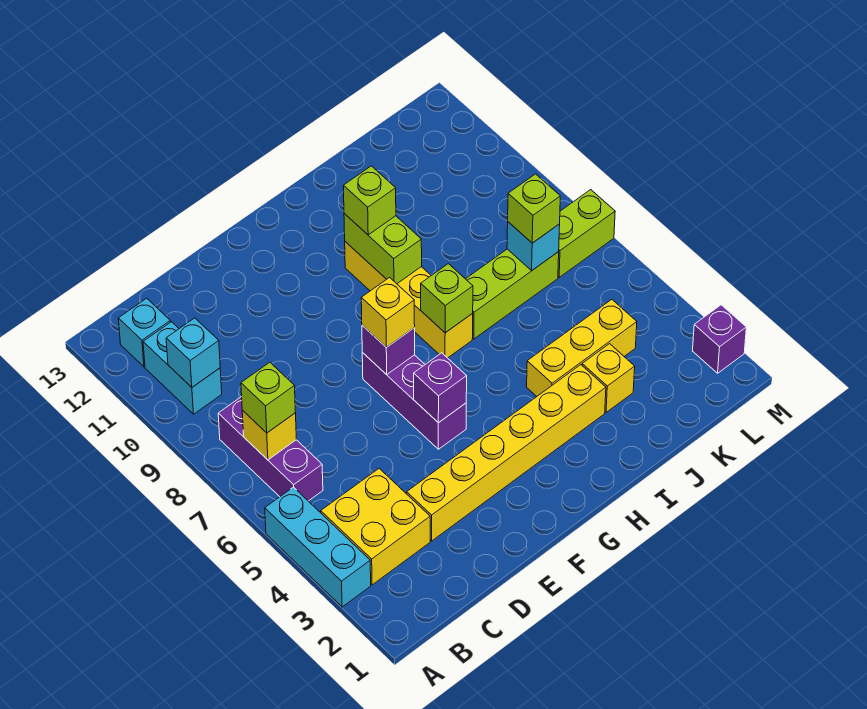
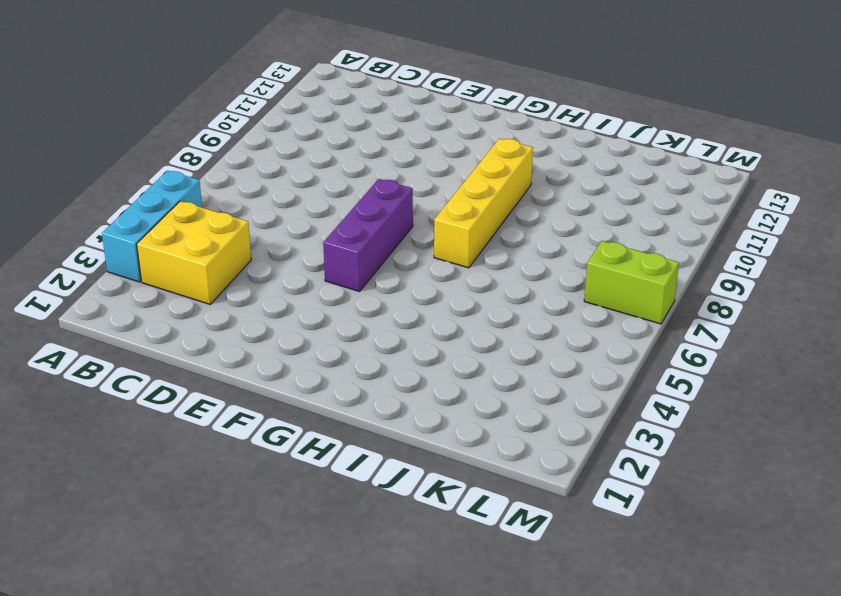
none -> purple 1x3 brick [218,397,323,501]
none -> cyan 1x2 brick [143,322,222,414]
none -> cyan 1x1 brick [118,298,170,367]

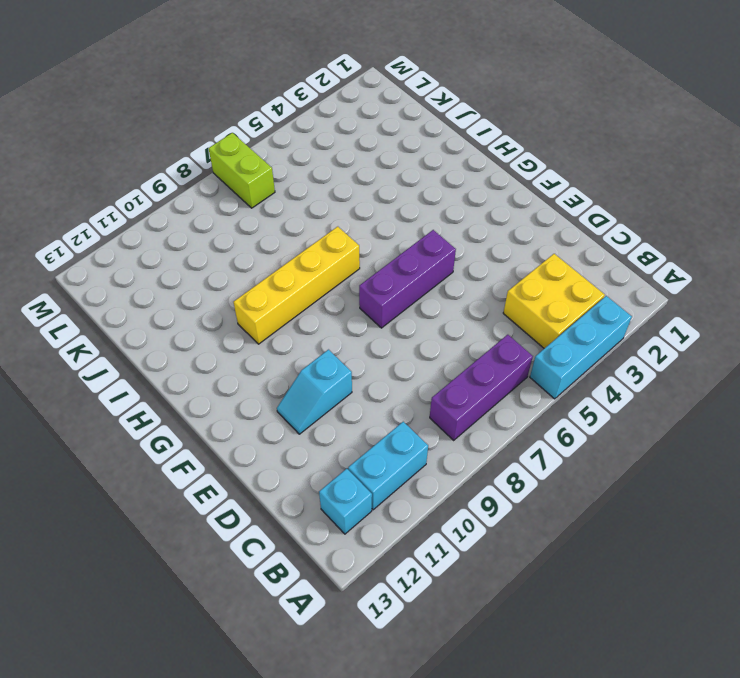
cyan 1x2 slope [277,350,352,434] -> none
none -> yellow 1x6 brick [407,365,606,541]
none -> yellow 1x3 brick [527,300,637,396]
none -> lime 1x3 brick [466,249,559,339]

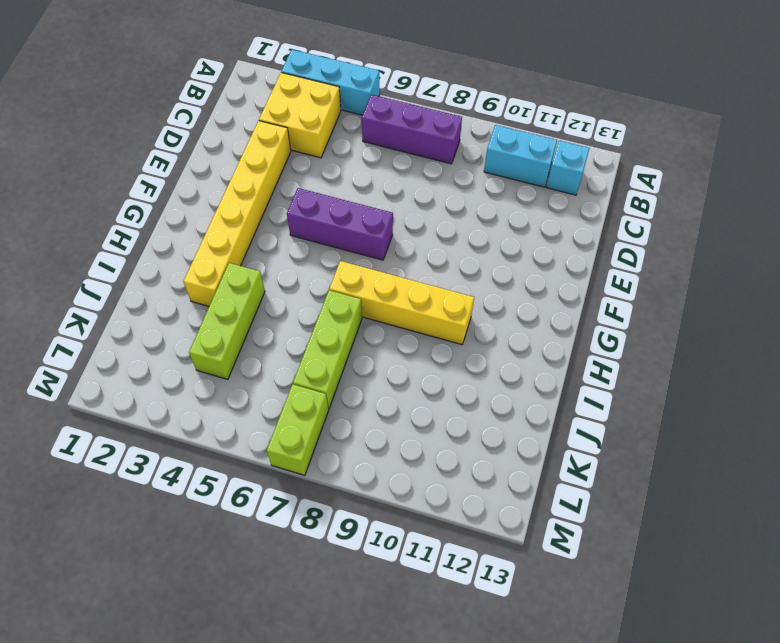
lime 1x3 brick [189,263,265,379] -> yellow 1x3 brick [527,300,637,396]
none -> yellow 1x1 brick [582,344,635,412]
none -> purple 1x1 brick [693,305,746,373]
none -> yellow 1x1 brick [242,410,296,460]

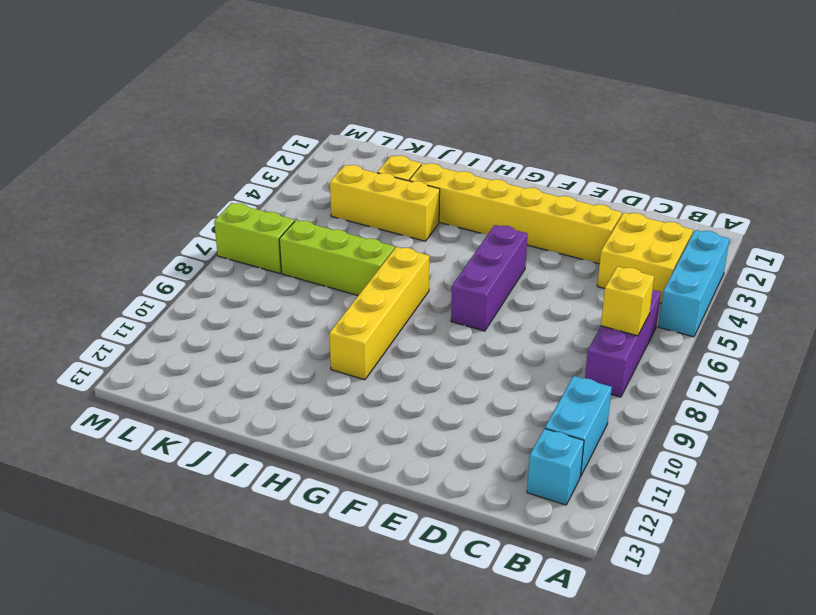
none -> purple 1x1 brick [693,305,746,373]
none -> cyan 1x1 brick [166,318,220,387]
none -> purple 1x1 brick [414,353,467,423]

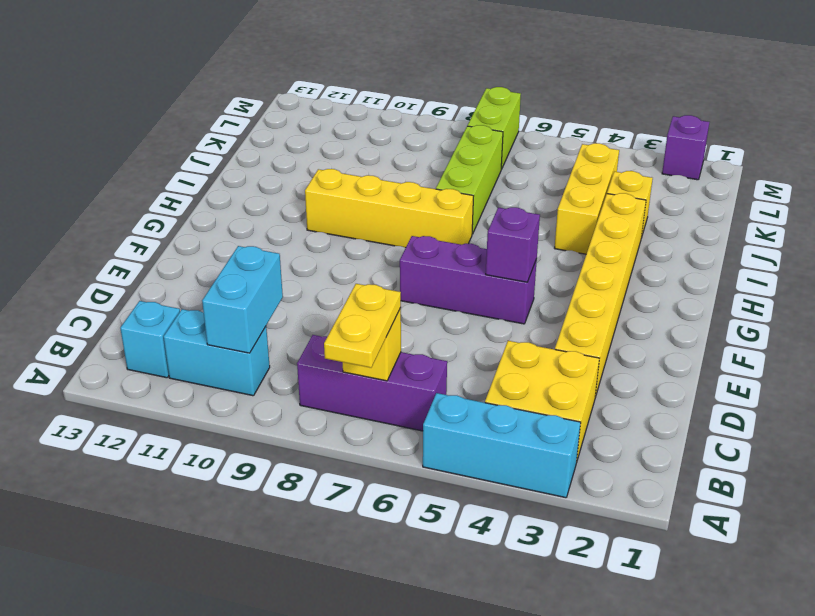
yellow 1x2 plate [324,284,401,368] -> lime 1x1 brick [241,362,295,433]
cyan 1x2 brick [202,246,283,353] -> cyan 1x1 brick [166,318,220,387]
none -> purple 1x1 brick [362,325,415,375]
none -> lime 1x1 brick [421,264,473,333]
none -> lime 1x2 brick [344,214,422,284]

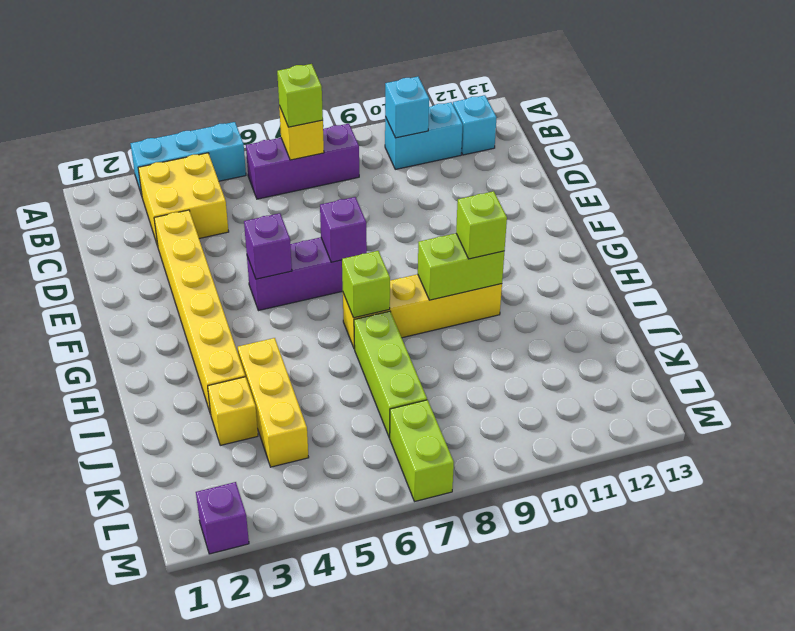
none -> cyan 1x1 brick [507,222,560,270]
none -> yellow 1x1 brick [361,277,415,347]
none -> lime 1x1 brick [508,174,560,243]

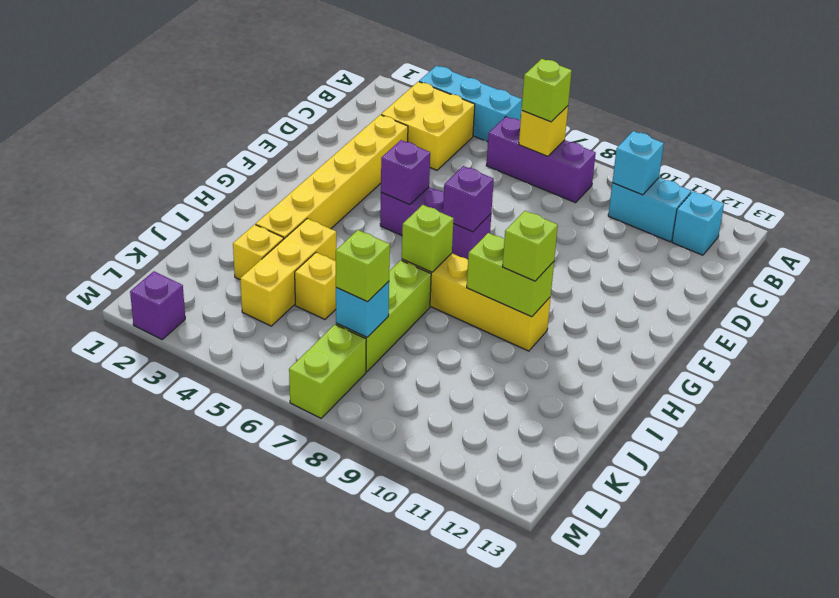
yellow 1x1 brick [295,252,336,319] -> yellow 1x1 brick moved to [361,277,415,347]

